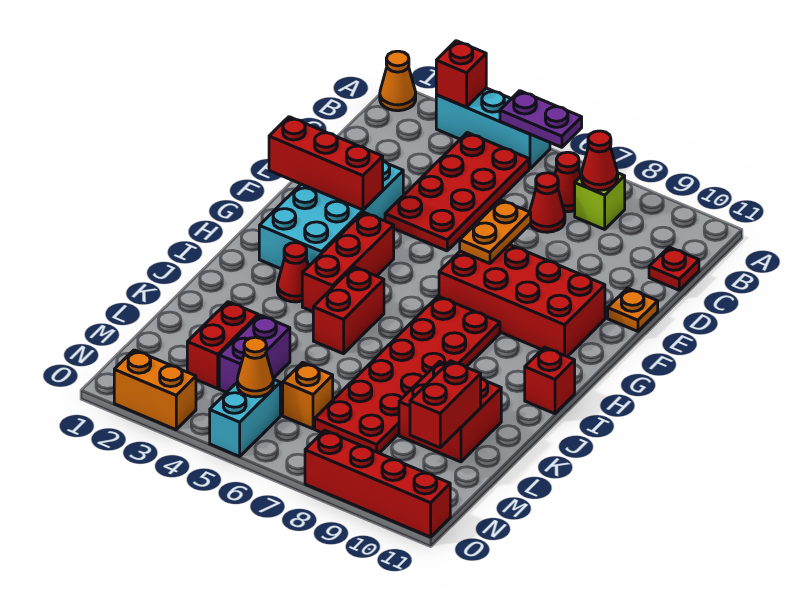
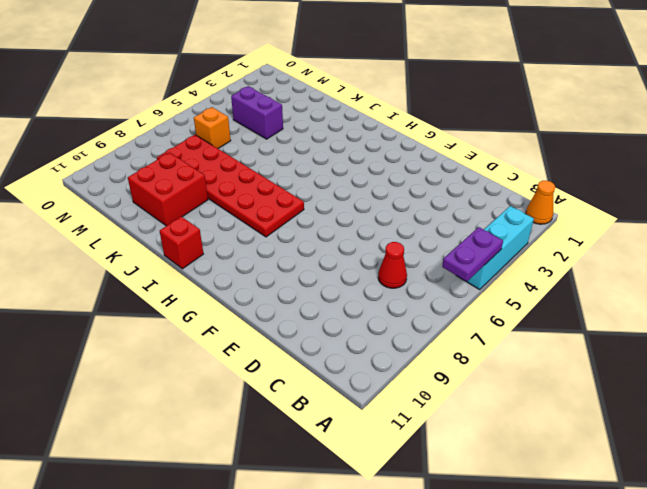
none -> red 2x4 plate [385,133,529,251]
none -> red 1x1 cone [555,152,581,212]
none -> lime 1x1 brick [575,173,625,229]

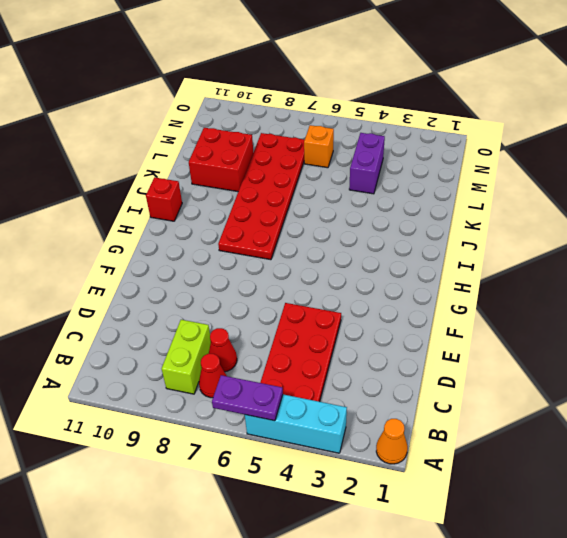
lime 1x2 brick [162,320,211,394] -> lime 1x1 brick [575,173,625,229]
none -> red 1x1 plate [649,247,699,290]
none -> cyan 2x4 brick [259,161,403,269]
none -> orange 1x1 plate [608,288,658,331]

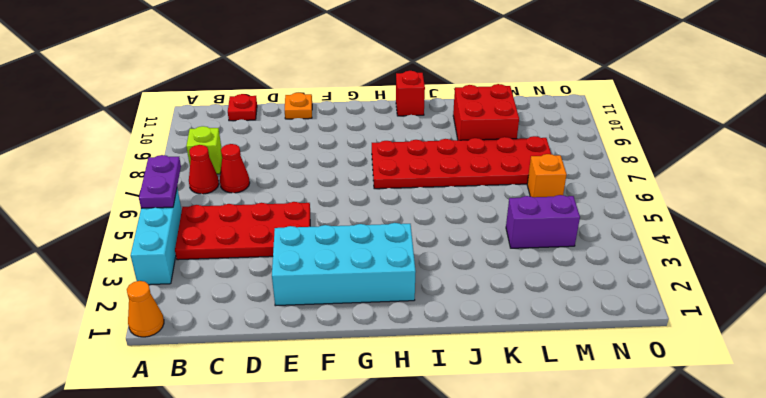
none -> red 2x4 brick [439,244,605,356]
none -> red 1x3 brick [302,212,394,312]
none -> red 1x1 cone [277,243,309,302]

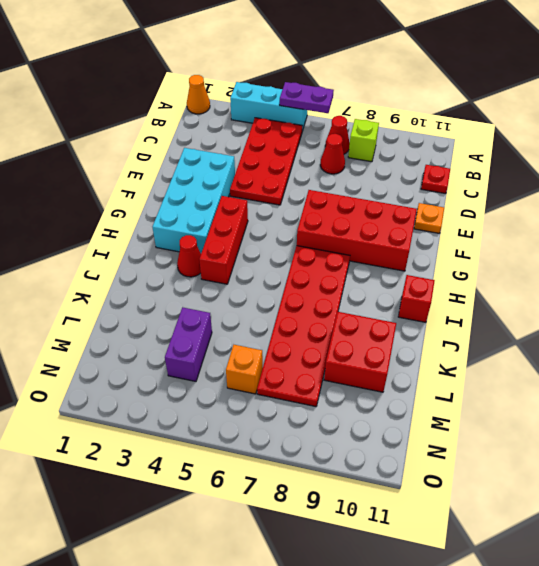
none -> red 1x2 brick [313,267,384,354]
none -> red 1x2 brick [187,302,258,389]
none -> cyan 1x2 brick [210,379,280,456]

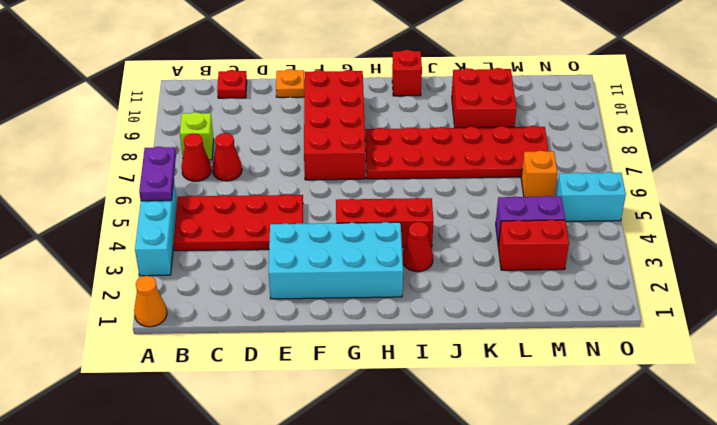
none -> red 1x2 brick [313,267,384,354]
none -> orange 1x2 brick [114,350,196,430]
none -> red 1x4 brick [305,430,450,537]

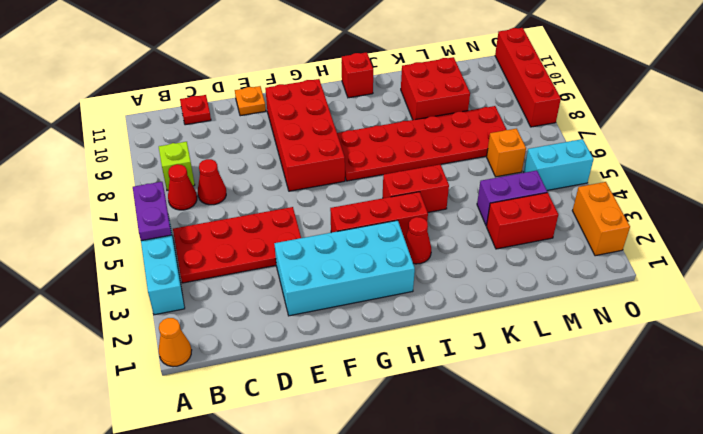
none -> red 1x1 brick [436,41,486,107]
none -> red 1x1 cone [581,131,618,190]
none -> orange 1x2 plate [460,200,531,264]

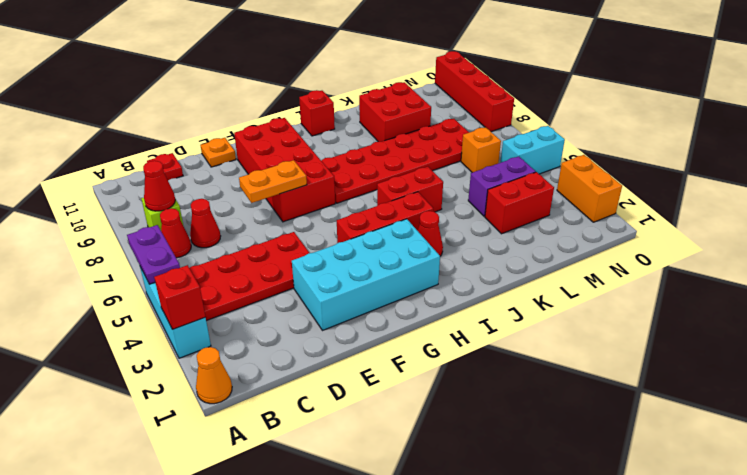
none -> red 1x3 brick [269,117,383,210]
none -> red 1x2 brick [410,361,481,448]
none -> orange 1x1 cone [237,337,273,397]

